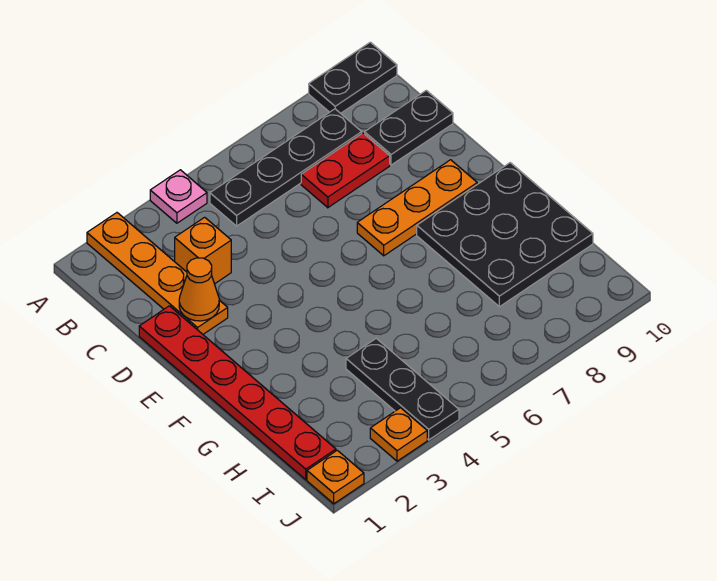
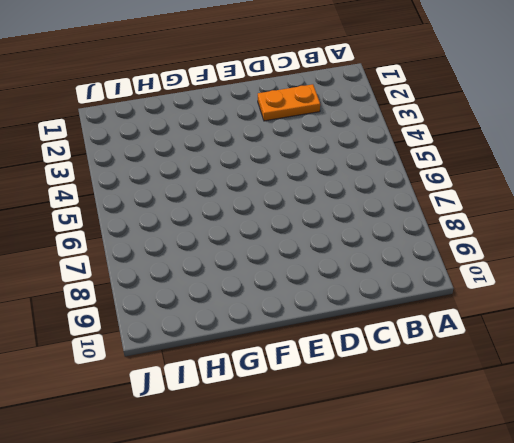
orange 1x2 plate [258,84,320,121] -> orange 1x4 plate [87,213,228,334]
none -> pink 1x1 plate [150,170,207,223]
none -> black 1x2 plate [309,42,397,113]
none -> black 1x4 plate [210,109,362,226]

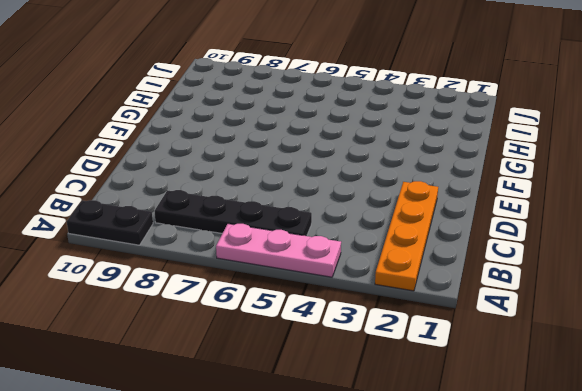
pink 1x3 plate [216,224,341,277] -> pink 1x1 plate [150,170,207,223]
none -> orange 1x1 brick [175,217,231,284]
none -> red 1x2 plate [301,133,390,208]
none -> black 1x2 plate [365,90,453,165]

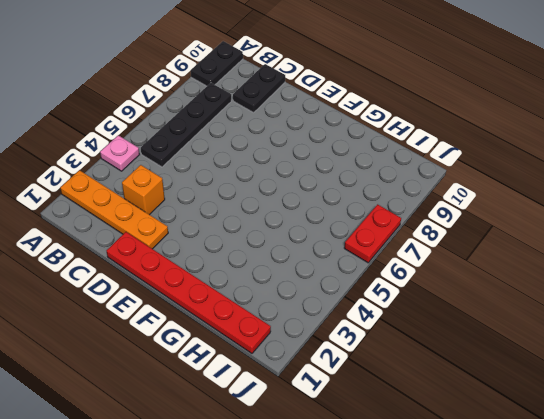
red 1x2 plate [344,204,401,263] -> red 1x2 plate moved to [301,133,390,208]
none -> orange 1x3 plate [357,160,477,256]
none -> black 3x3 plate [417,163,593,307]
none -> black 1x3 plate [346,338,459,440]

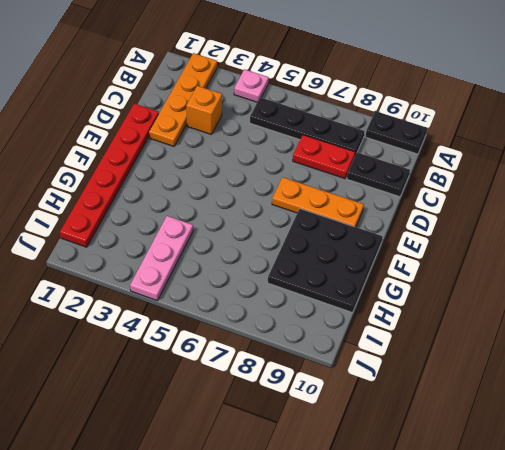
pink 1x3 plate [130,216,193,300] -> black 1x3 plate [346,338,459,440]
none -> orange 1x1 plate [307,450,364,504]
none -> orange 1x1 plate [370,408,427,461]
none -> orange 1x1 cone [179,258,219,321]

